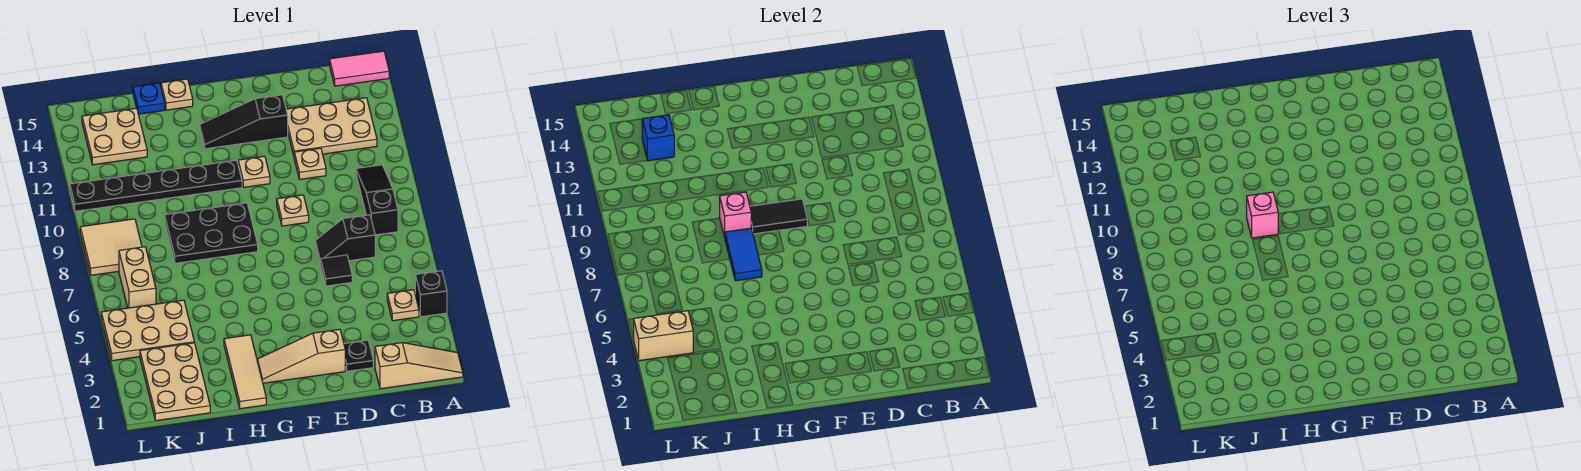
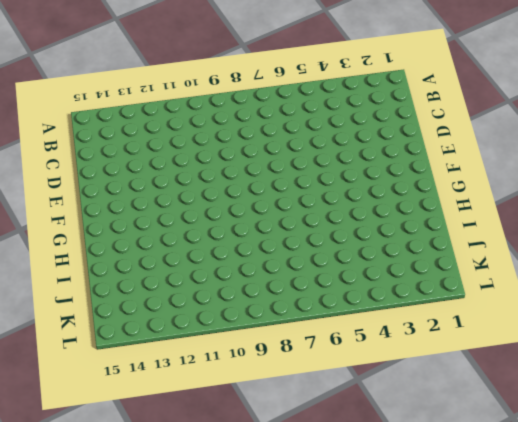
none -> tan 1x3 slope [375,343,463,389]
none -> black 1x1 brick [415,271,447,317]
none -> pink 1x2 tile [330,51,389,86]
none -> tan 1x1 plate [387,290,419,321]

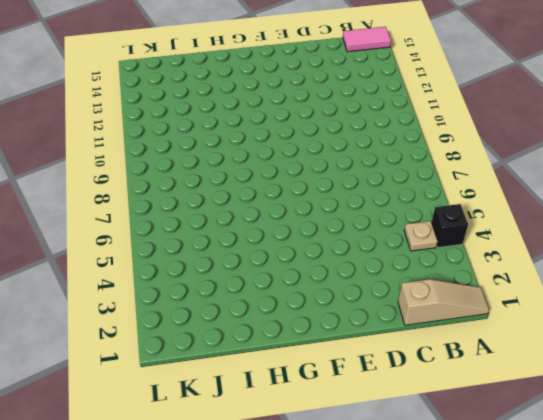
none -> black 1x3 slope [356,165,398,235]
none -> tan 2x3 plate [286,98,377,156]
none -> black 1x2 slope [315,215,375,265]
none -> black 1x1 plate [344,340,373,371]

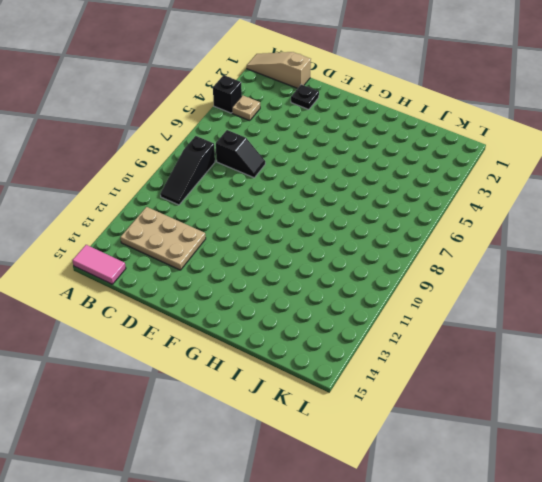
none -> black 1x1 tile [320,255,352,286]
none -> tan 1x1 plate [294,148,326,179]
none -> tan 1x3 slope [257,329,345,383]
none -> tan 1x1 plate [277,195,309,226]

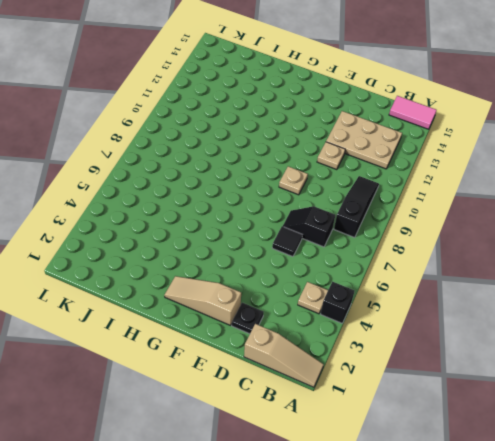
none -> black 1x3 slope [200,95,288,149]
none -> tan 1x1 plate [238,156,270,187]
none -> black 2x3 plate [165,203,258,263]
none -> black 1x6 plate [70,160,242,211]

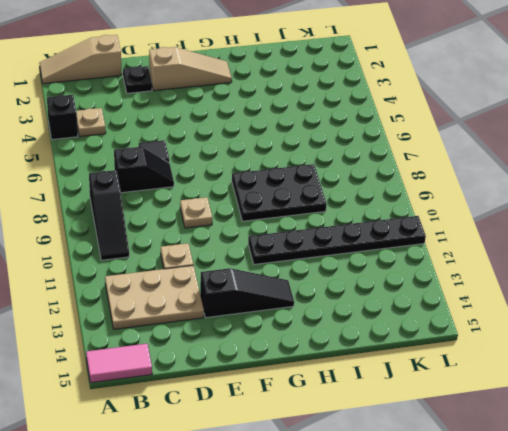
none -> tan 1x1 plate [238,156,270,187]
none -> tan 1x3 tile [224,335,266,409]
none -> tan 1x1 plate [161,79,193,110]
none -> blue 1x1 plate [133,83,165,114]

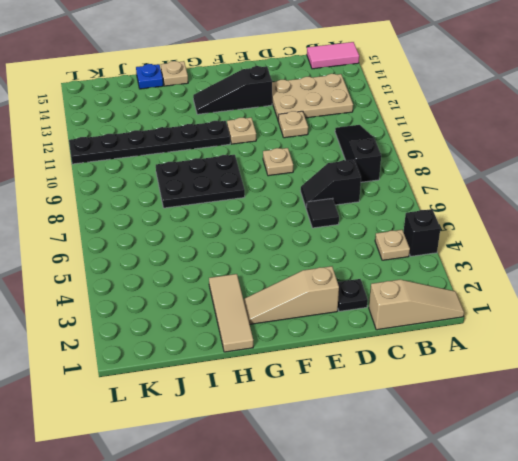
none -> tan 2x3 plate [140,343,210,421]
none -> tan 2x3 plate [101,300,194,361]
none -> tan 2x2 plate [82,108,147,165]
none -> tan 1x2 brick [119,247,156,308]

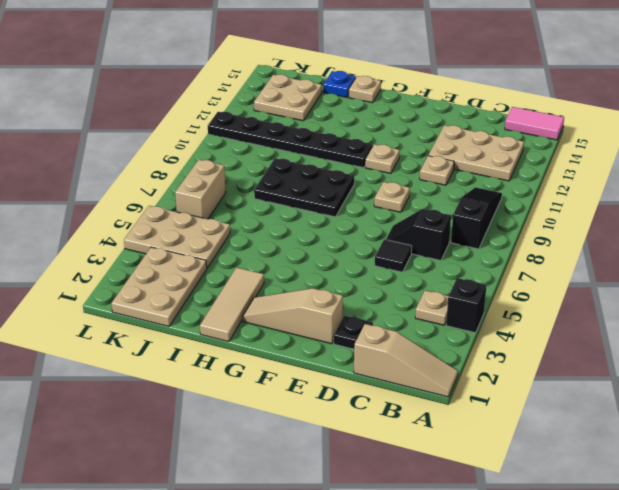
none -> black 1x3 slope [200,95,288,149]
none -> tan 2x2 tile [80,219,142,275]
none -> black 1x2 tile [750,199,807,234]
none -> blue 1x2 tile [725,228,762,281]

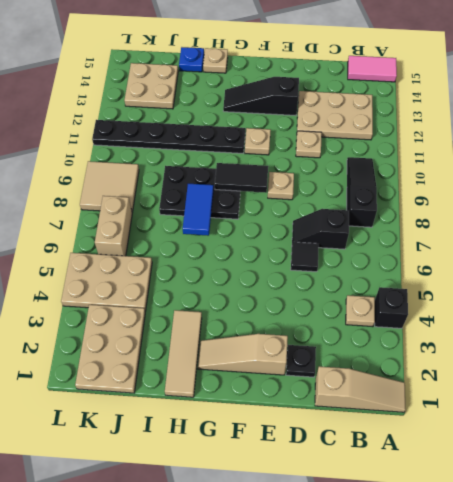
none -> pink 1x1 brick [720,192,751,237]
none -> blue 1x1 brick [642,115,674,161]
none -> tan 1x2 brick [634,311,694,361]
none -> pink 1x1 brick [1247,192,1278,238]

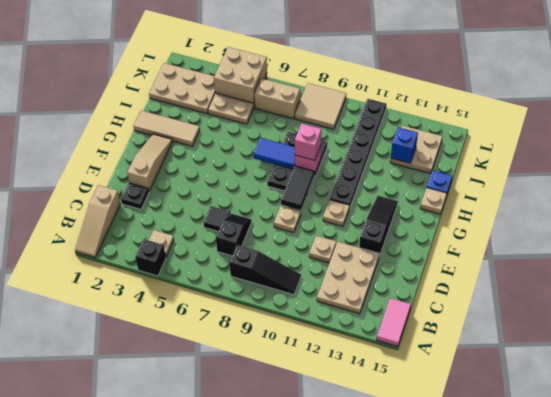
tan 2x2 brick [214,47,267,103] -> tan 1x2 brick [634,311,694,361]

